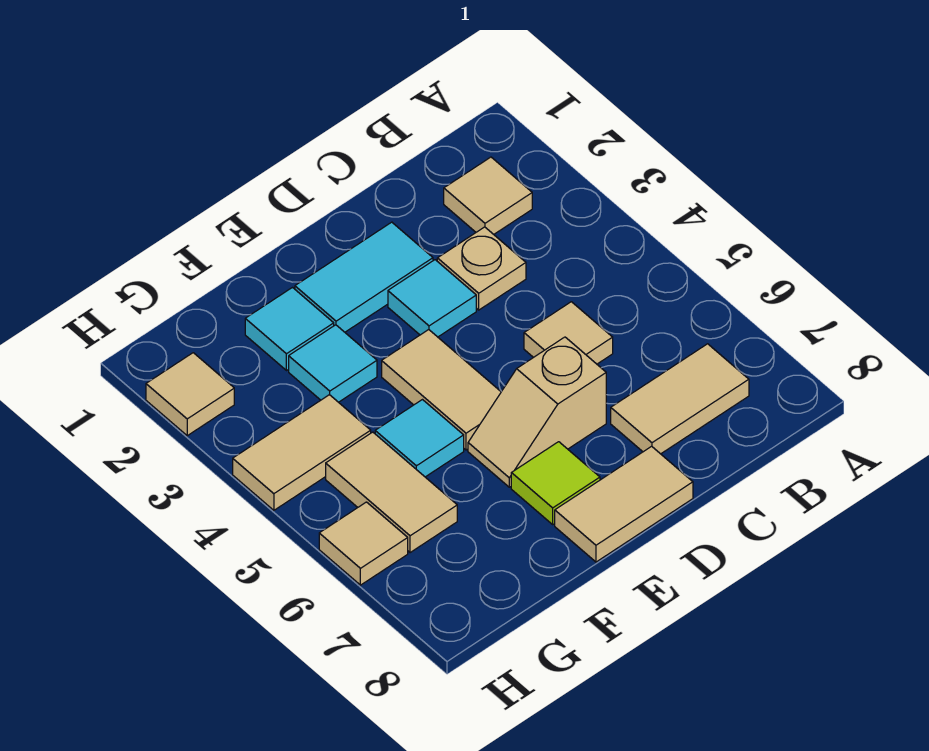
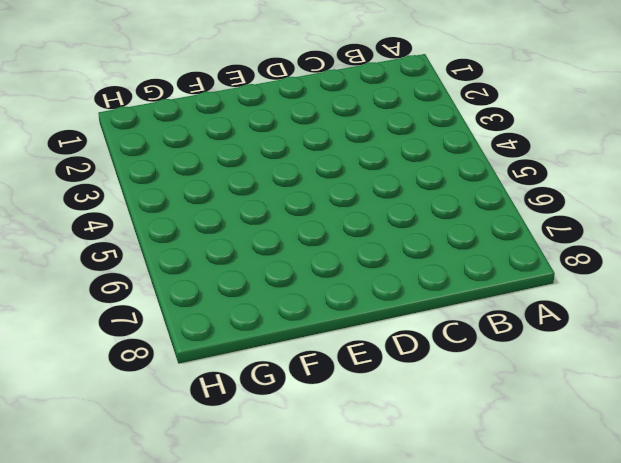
none -> tan 1x1 tile [444,157,532,234]
none -> tan 1x2 tile [611,344,749,454]
none -> tan 1x1 plate [437,227,526,310]

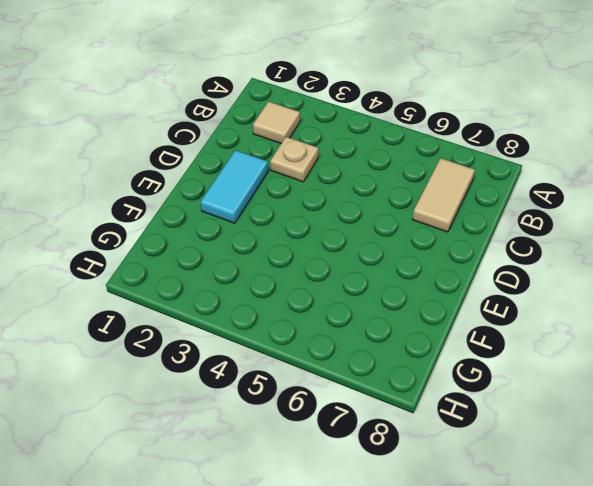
none -> tan 1x1 tile [524,302,613,364]
none -> cyan 1x1 tile [388,260,476,337]
none -> tan 1x2 slope [468,337,606,487]

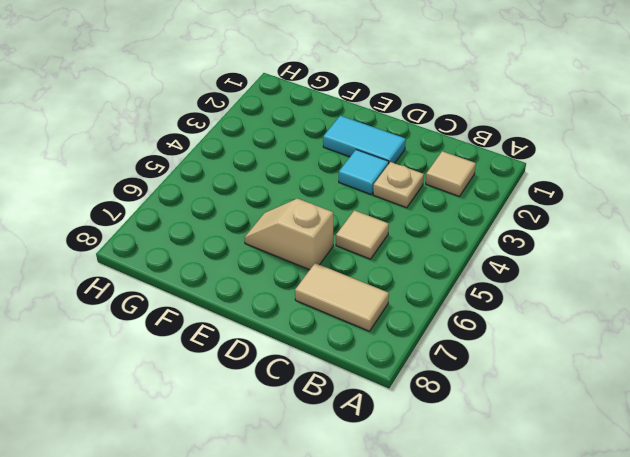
none -> tan 1x2 tile [555,446,693,562]
none -> tan 1x2 tile [382,330,501,450]
none -> lime 1x1 tile [511,442,600,524]

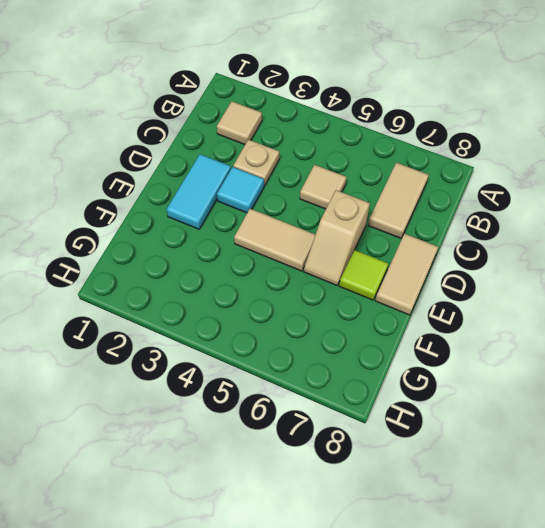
none -> cyan 1x1 tile [245,288,334,371]
none -> cyan 1x1 tile [289,325,377,402]
none -> cyan 1x1 tile [375,400,464,477]

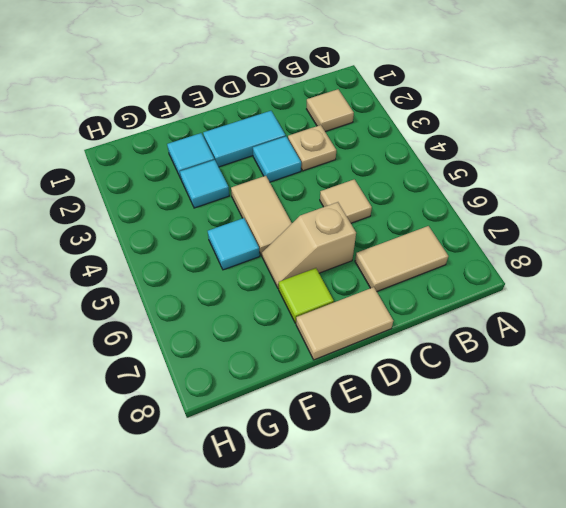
none -> tan 1x2 tile [233,395,371,510]
none -> tan 1x2 tile [326,432,457,553]
none -> tan 1x1 tile [146,353,234,436]

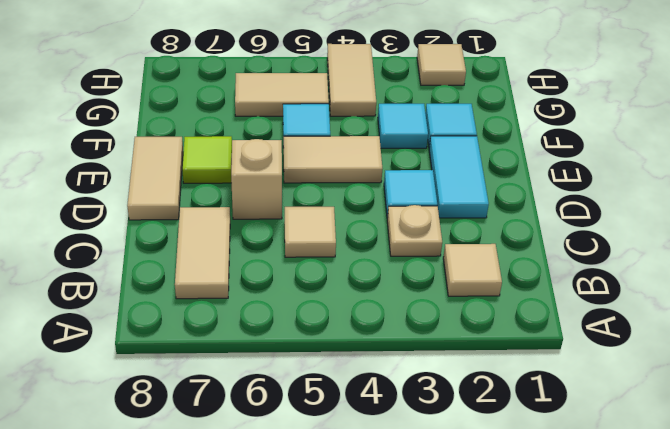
none -> tan 1x1 tile [319,502,408,585]

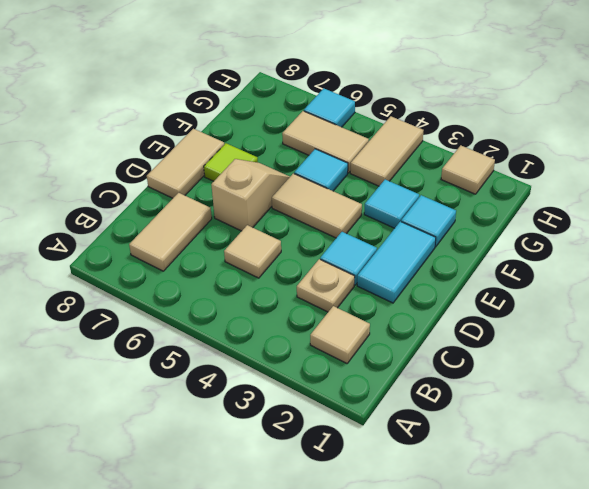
cyan 1x1 tile [304,88,355,127] -> tan 1x1 tile [319,502,408,585]

